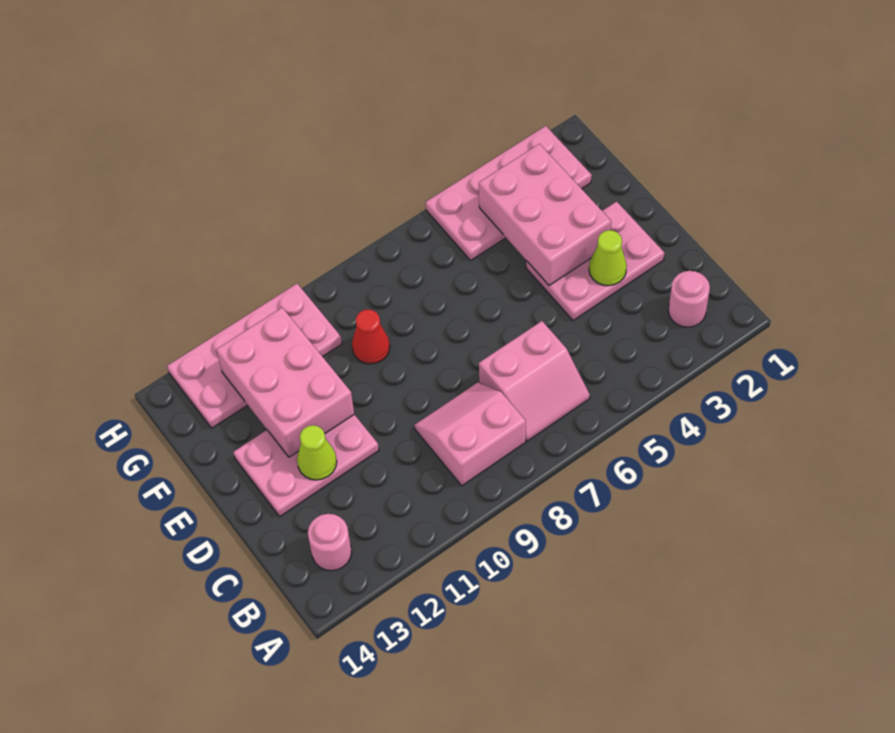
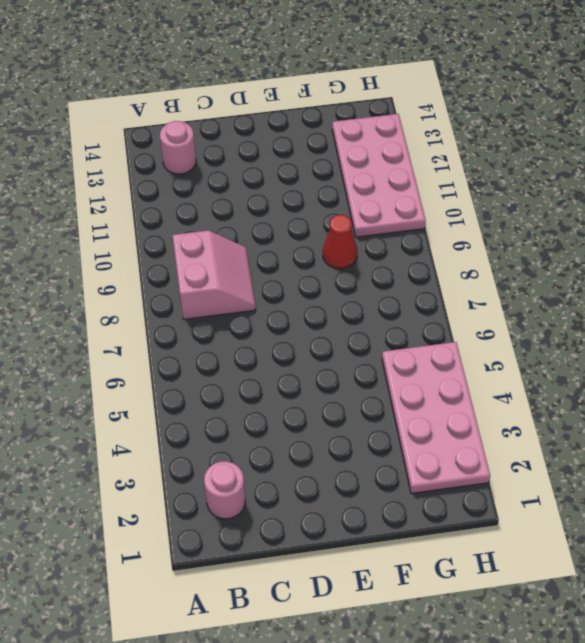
none -> pink 2x2 slope [479,321,590,441]
none -> pink 2x3 plate [526,202,664,321]
none -> pink 2x3 plate [233,415,379,516]

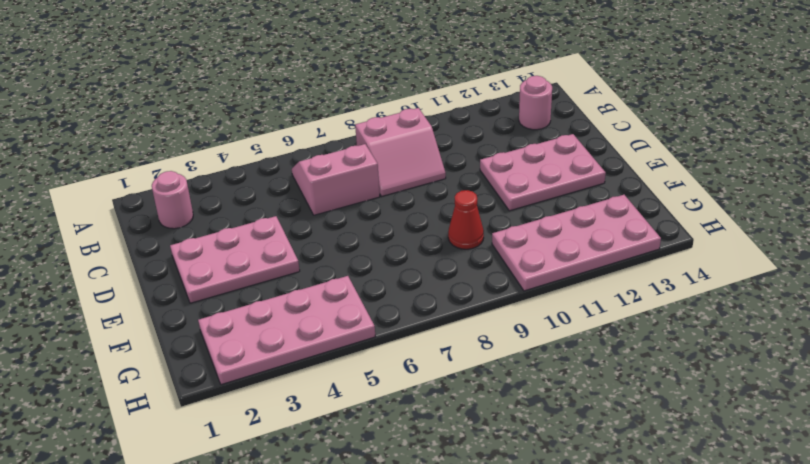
none -> lime 1x1 cone [589,230,627,286]
none -> lime 1x1 cone [297,425,337,480]
none -> pink 2x3 brick [479,144,611,286]

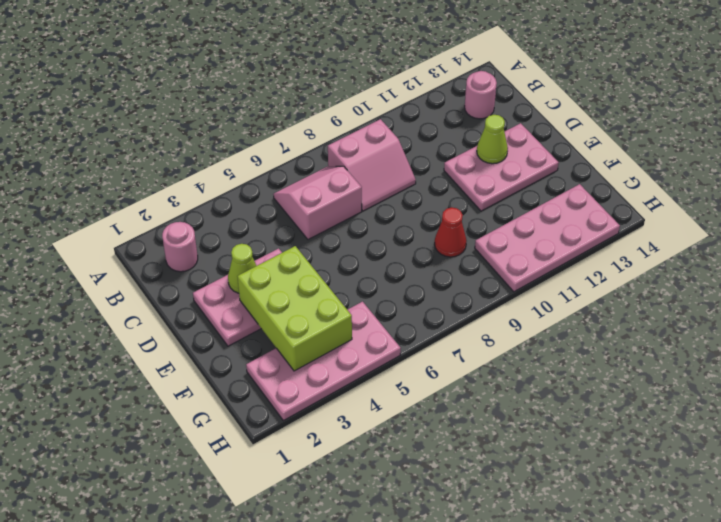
lime 2x3 brick [237,246,352,371] -> pink 2x3 brick [479,144,611,286]
none -> pink 2x3 brick [216,308,354,457]

